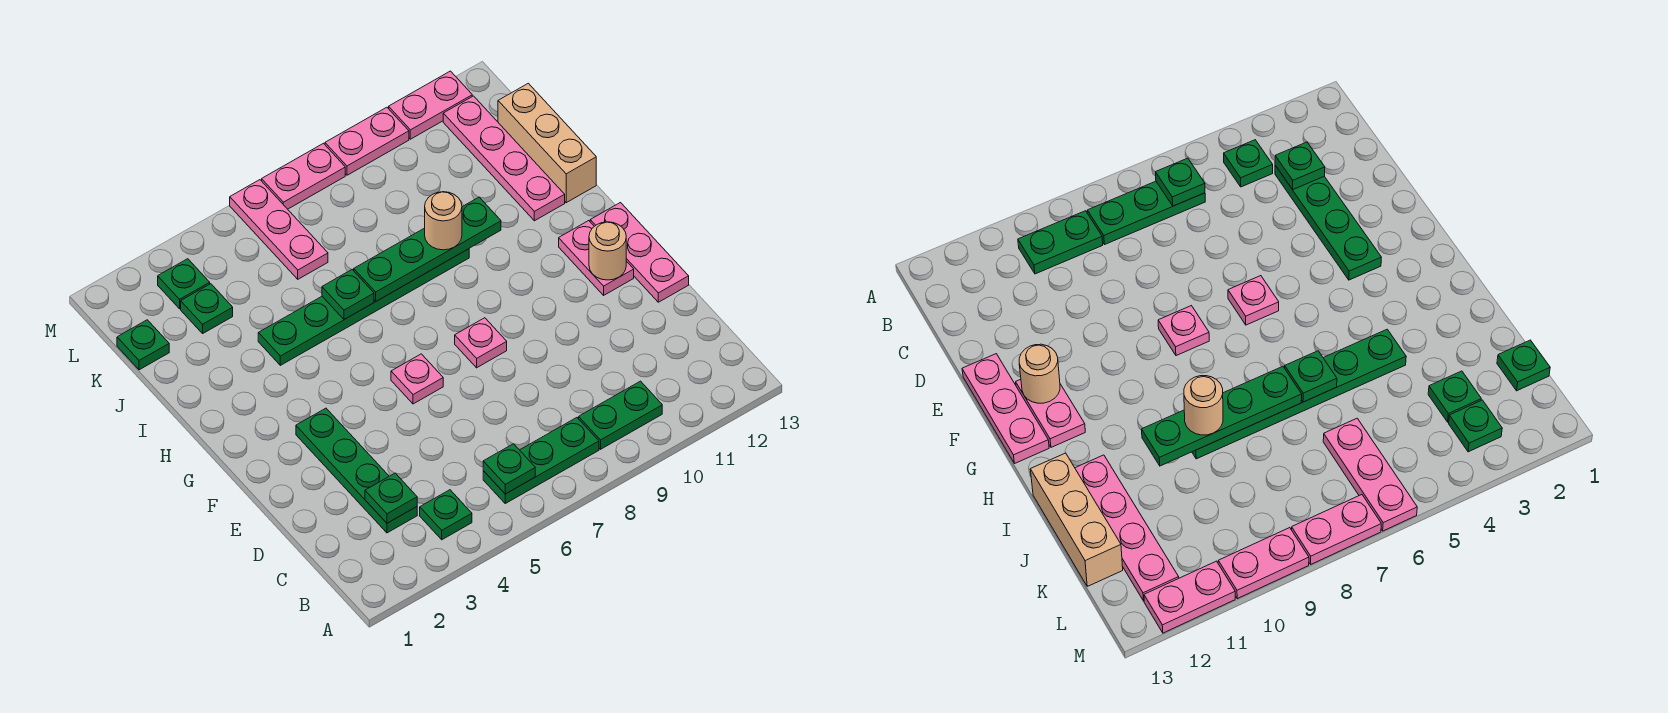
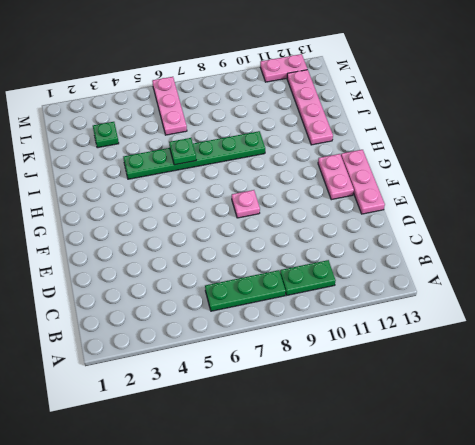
none -> green 1x1 plate [420,490,472,540]
none -> green 1x4 plate [296,408,417,533]
none -> pink 1x1 plate [391,354,443,404]

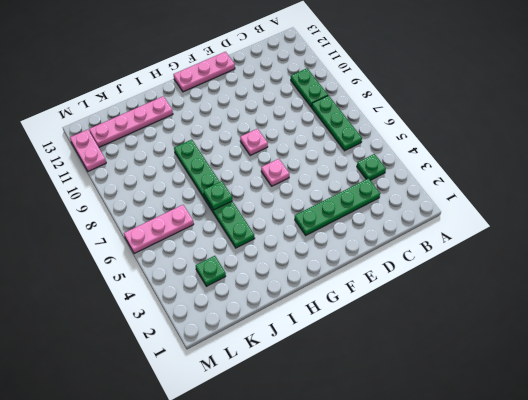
none -> pink 1x2 plate [559,221,634,295]
none -> tan 1x3 brick [498,83,596,203]
none -> green 1x1 plate [117,320,169,370]

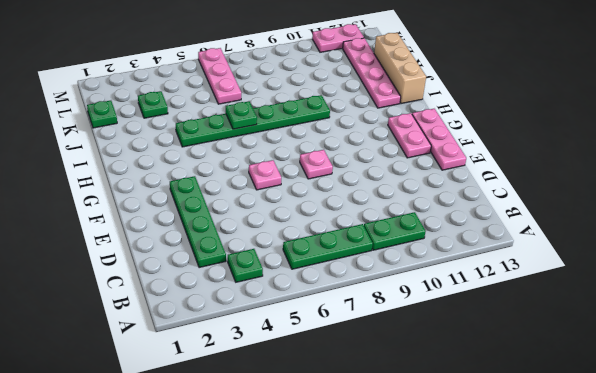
none -> green 1x1 plate [158,259,210,309]
none -> pink 1x2 plate [262,143,345,209]
none -> pink 1x2 plate [325,107,409,175]

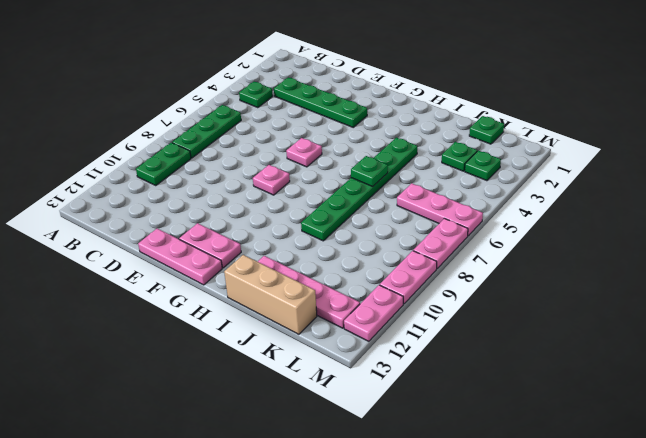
none -> green 1x1 plate [483,444,535,494]
none -> green 1x1 plate [365,473,417,523]
none -> tan 1x1 round brick [589,222,626,280]

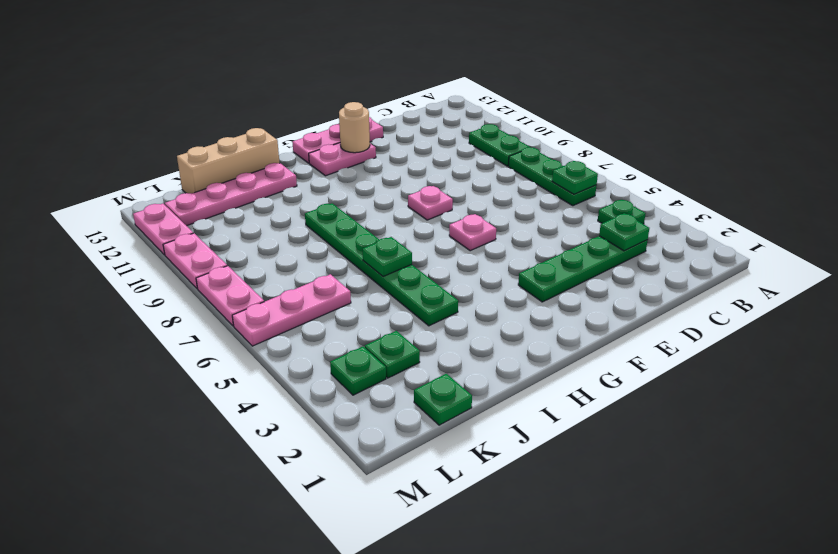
none -> green 1x4 plate [354,197,501,301]
none -> tan 1x1 round brick [425,192,462,250]

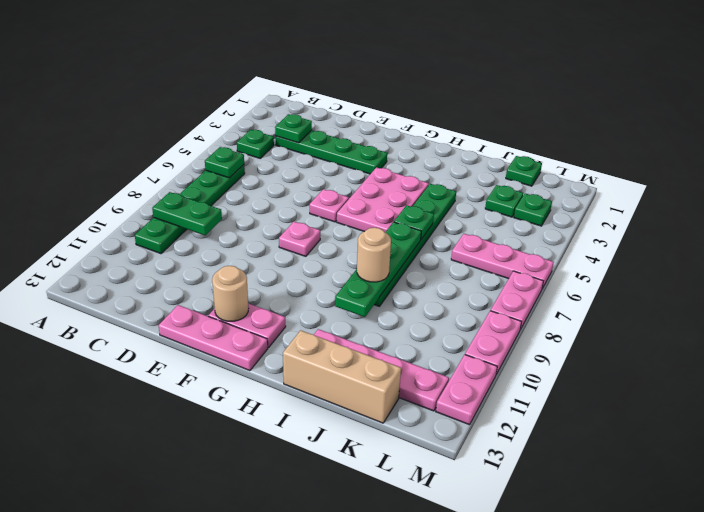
green 1x2 plate [152,192,222,235] -> none
pink 2x3 plate [337,167,429,232] -> none

